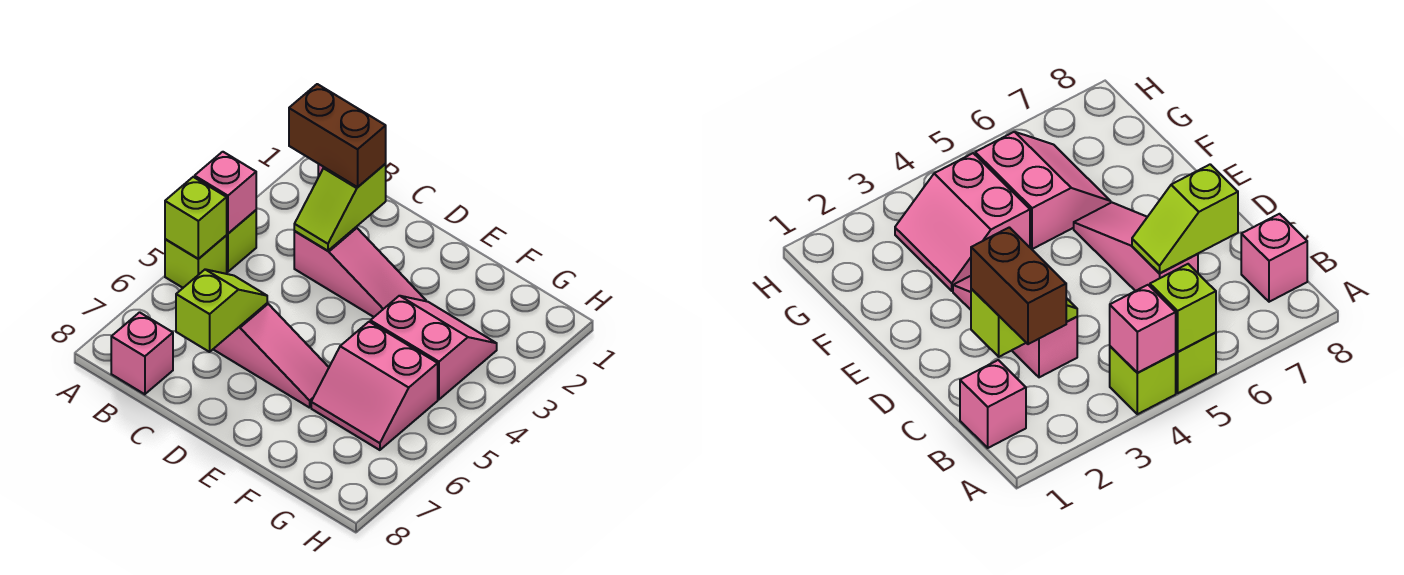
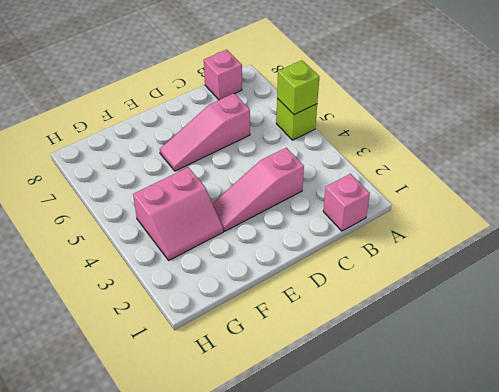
none -> lime 1x1 brick [226,210,256,272]
none -> pink 2x2 slope [311,322,438,450]
none -> pink 1x1 brick [195,152,256,234]

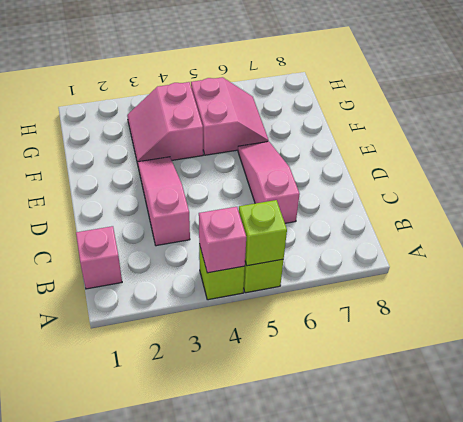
none -> pink 1x1 brick [111,312,173,394]
none -> lime 1x2 slope [294,164,386,251]
none -> lime 1x2 slope [176,269,267,352]

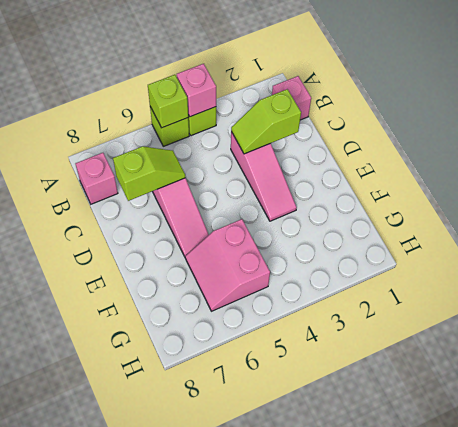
none -> pink 2x2 slope [370,296,497,399]
none -> brown 1x2 brick [289,84,386,187]

